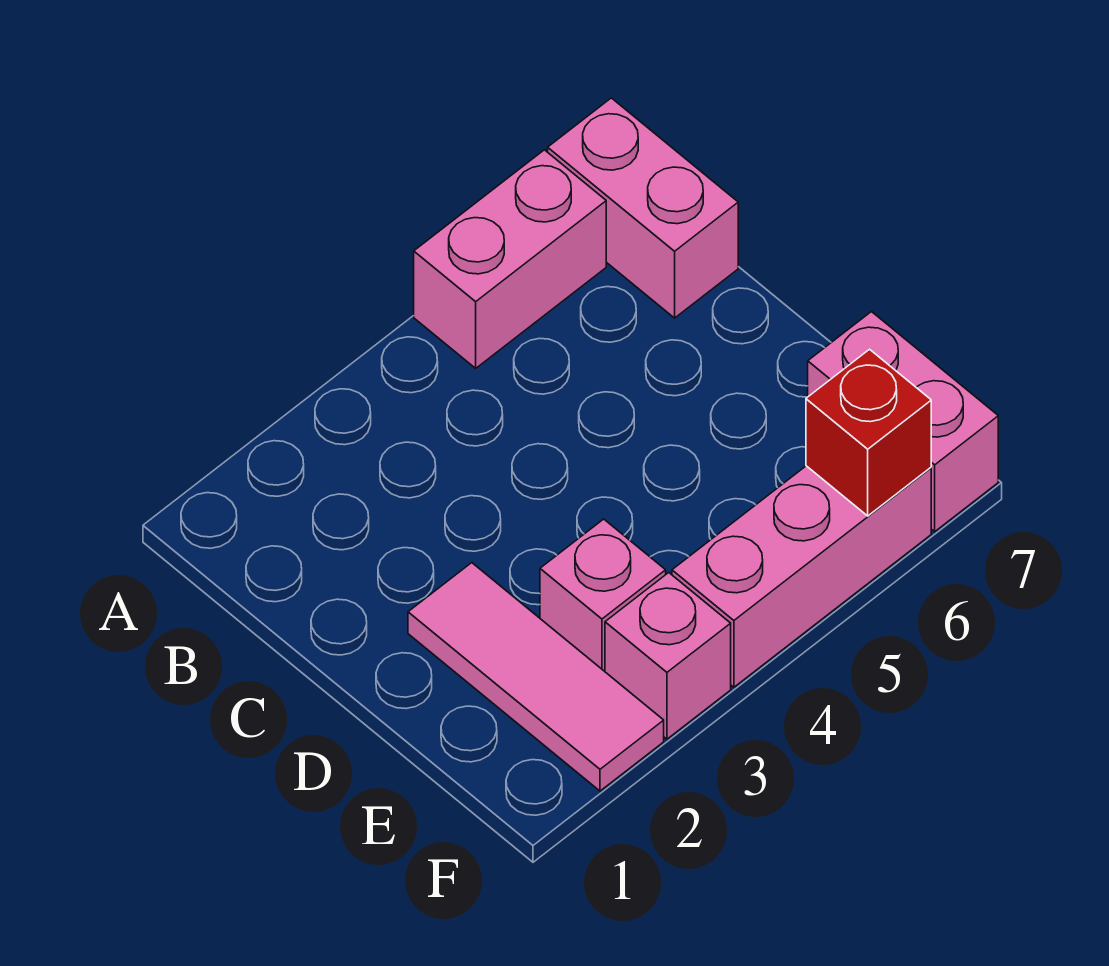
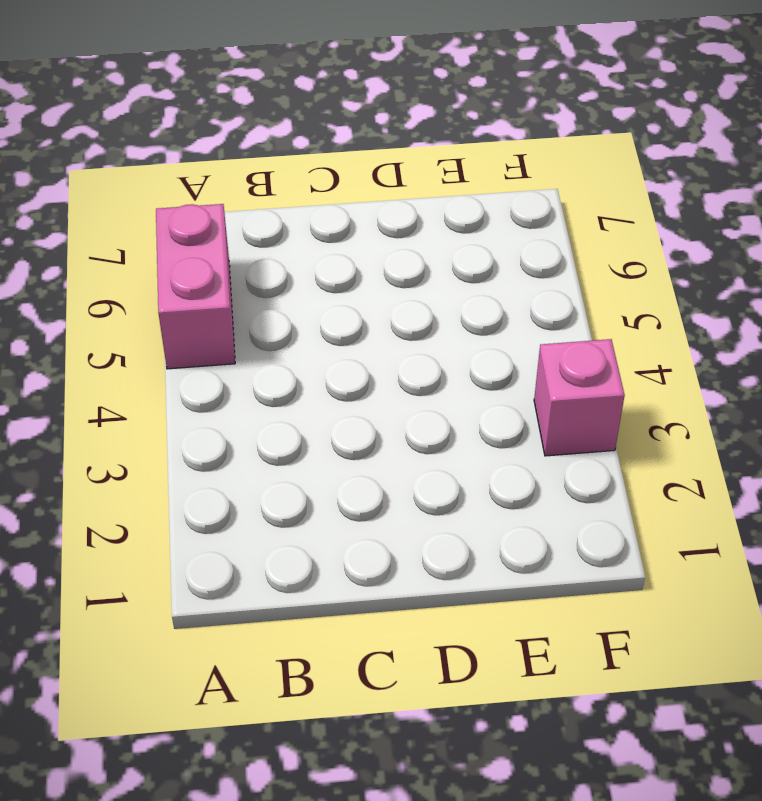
none -> pink 1x2 brick [548,98,738,318]
none -> pink 1x3 tile [408,563,664,791]

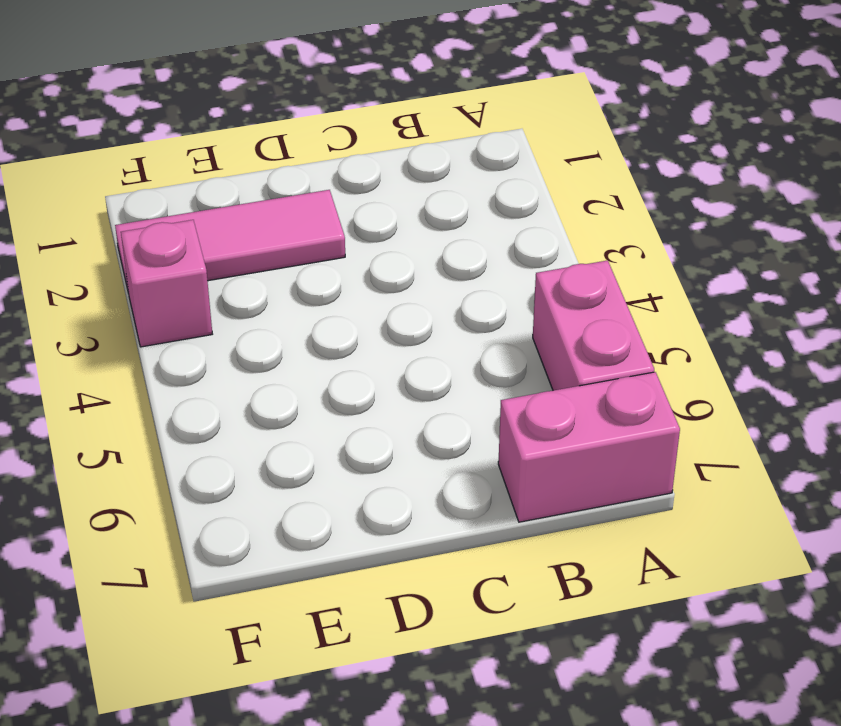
none -> pink 1x1 brick [540,519,666,671]
none -> pink 1x2 brick [808,312,998,531]

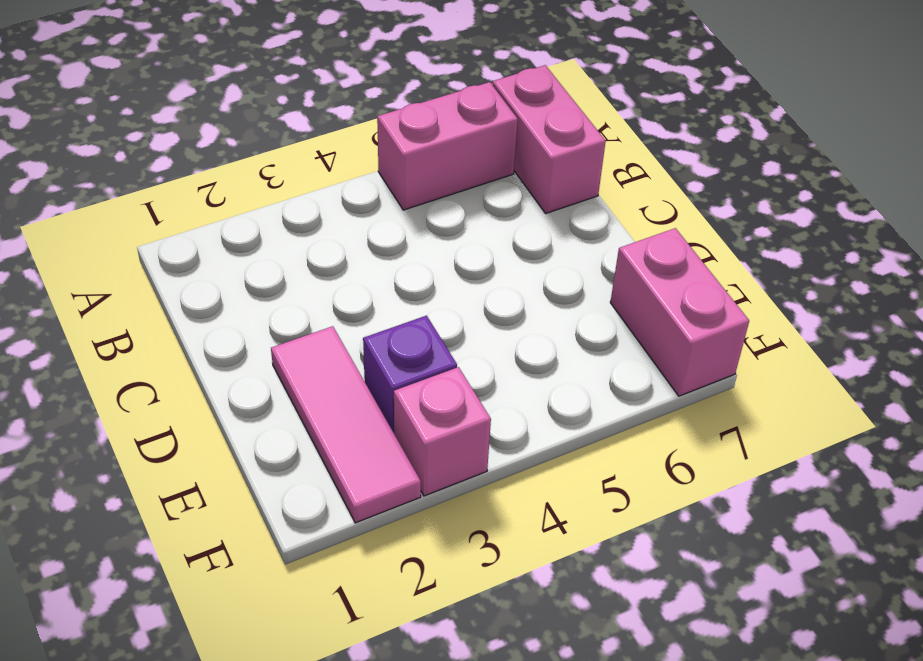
purple 1x1 brick [363,316,457,433] -> pink 1x1 brick [540,519,666,671]
none -> pink 1x3 brick [672,466,931,687]
none -> red 1x1 brick [806,349,931,516]

